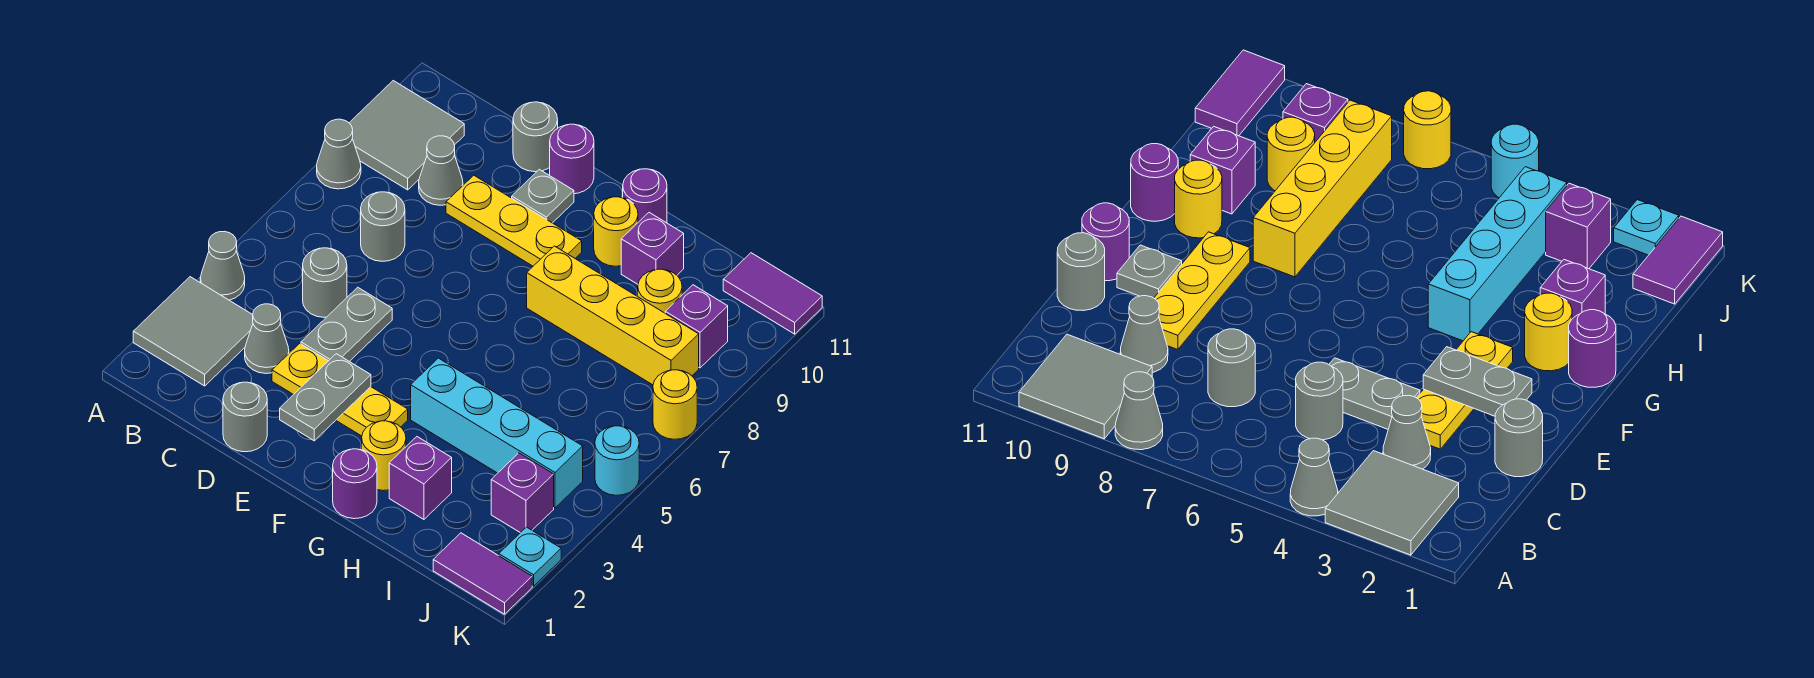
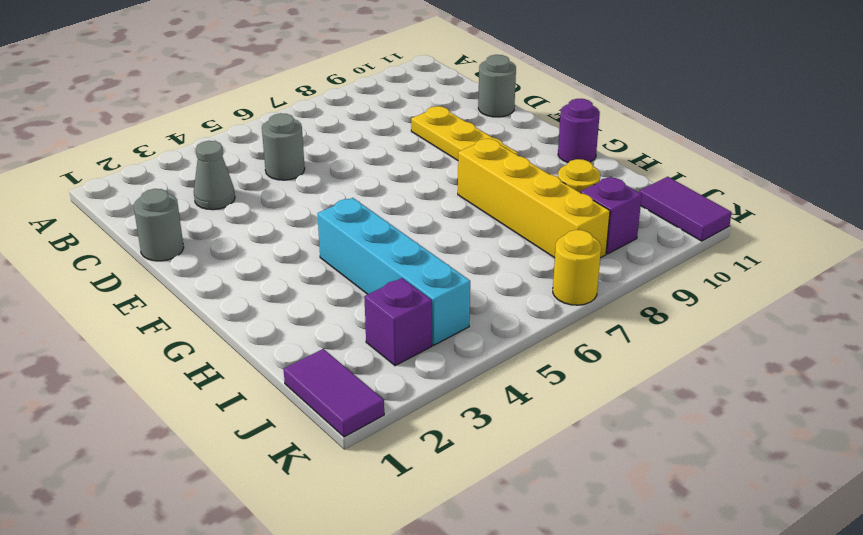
none -> grey 2x2 tile [133,277,253,386]
none -> grey 1x1 cone [200,231,245,300]
none -> grey 1x1 cone [317,119,361,189]
none -> grey 2x2 tile [350,81,464,190]

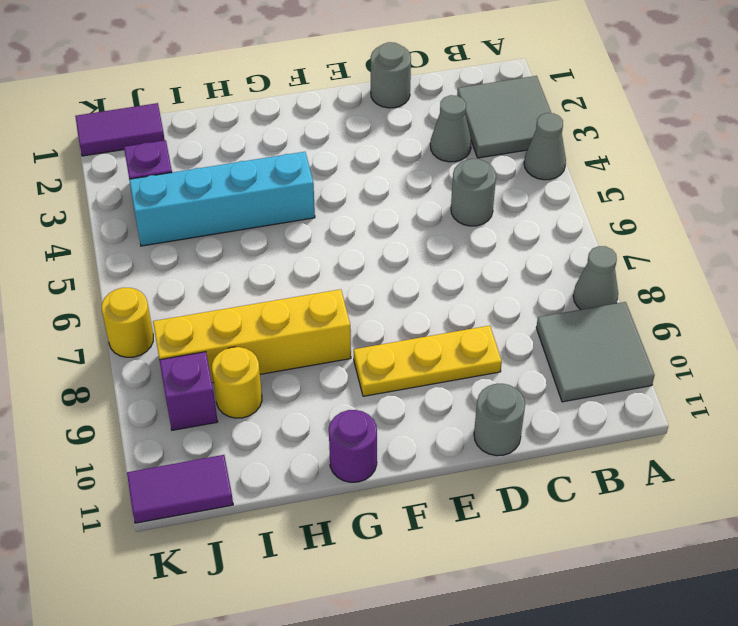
none -> grey 1x1 round brick [361,192,405,261]
none -> grey 1x1 cone [419,136,463,205]
none -> yellow 1x3 plate [272,343,408,436]
none -> grey 1x2 plate [301,287,392,362]

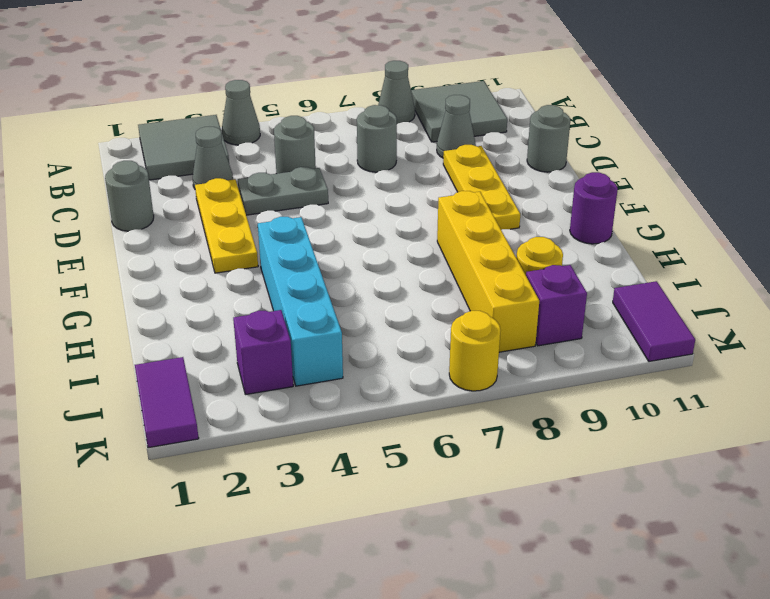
none -> grey 1x1 plate [512,169,574,223]
none -> purple 1x1 round brick [550,124,594,194]
none -> purple 1x1 round brick [333,449,377,519]
none -> yellow 1x1 round brick [362,421,406,491]

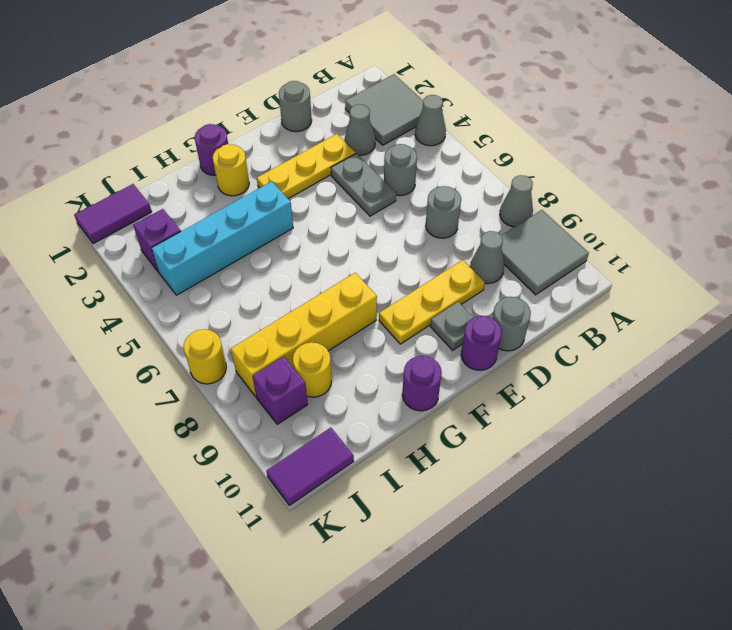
none -> yellow 1x1 round brick [594,197,638,266]
none -> purple 1x1 brick [389,437,452,519]
none -> purple 1x1 brick [621,213,684,284]
none -> cyan 1x1 plate [499,527,561,586]

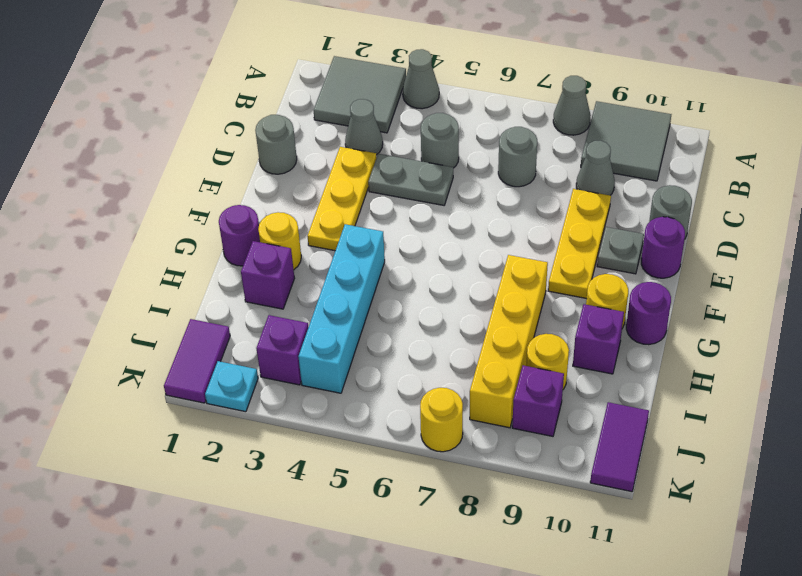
none -> cyan 1x1 round brick [595,426,639,495]
none -> grey 1x2 plate [280,354,371,441]

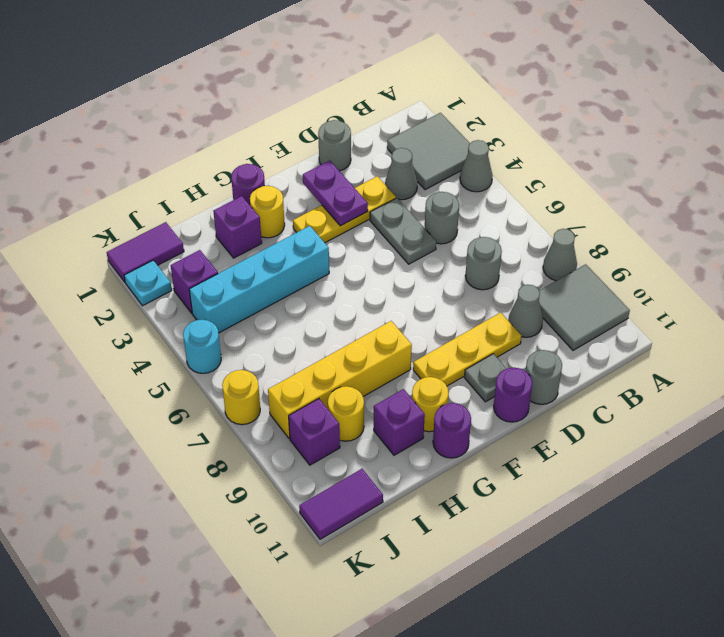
purple 1x2 plate [303,161,368,226] -> grey 1x2 plate [280,354,371,441]

